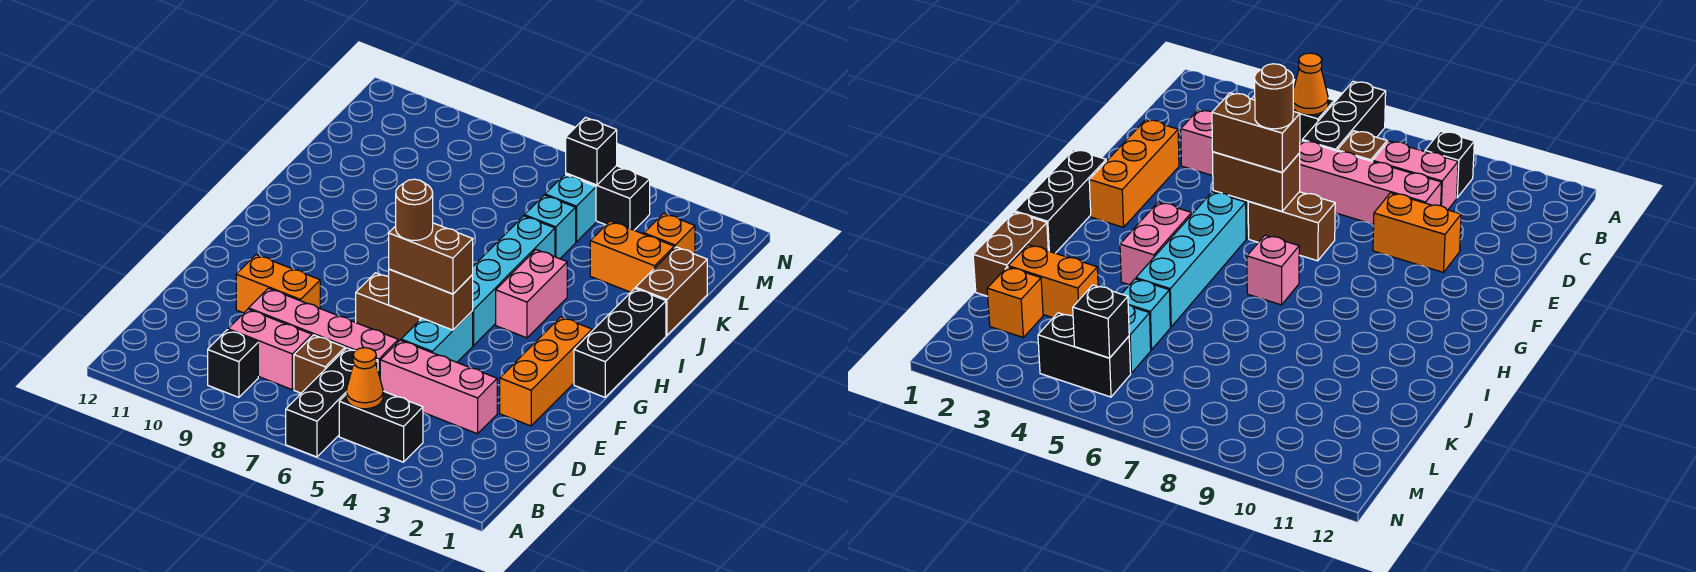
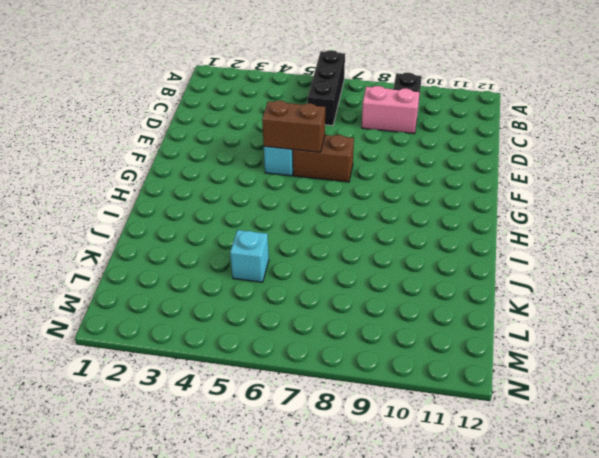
none -> black 1x2 brick [339,391,423,462]
none -> brown 1x1 brick [294,335,345,393]
none -> pink 1x3 brick [380,340,497,434]

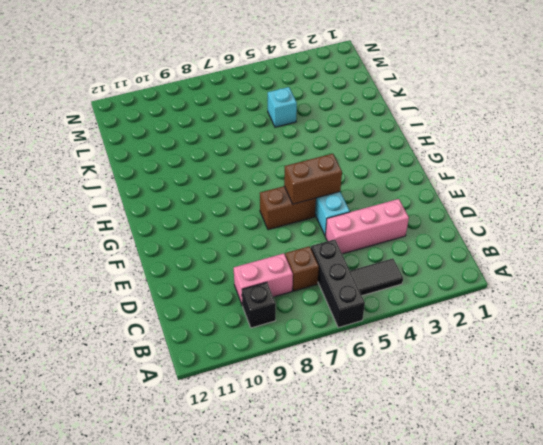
black 1x2 tile [350,258,403,296] -> black 1x2 brick [339,391,423,462]
none -> pink 1x4 brick [249,288,398,377]
none -> orange 1x3 brick [500,317,592,426]
none -> orange 1x2 brick [236,255,320,313]

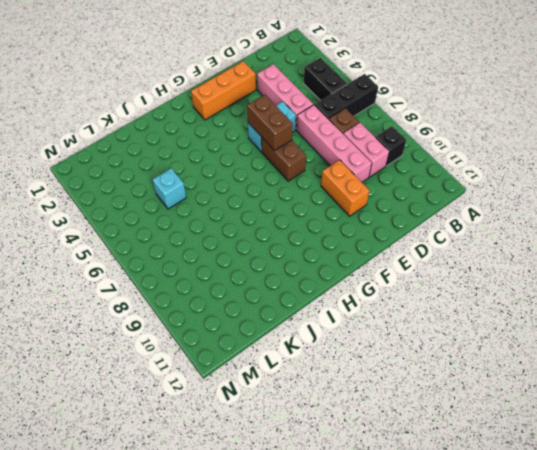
none -> black 1x3 brick [574,288,666,397]
none -> cyan 1x4 brick [472,216,555,346]
none -> pink 1x2 brick [496,250,567,338]

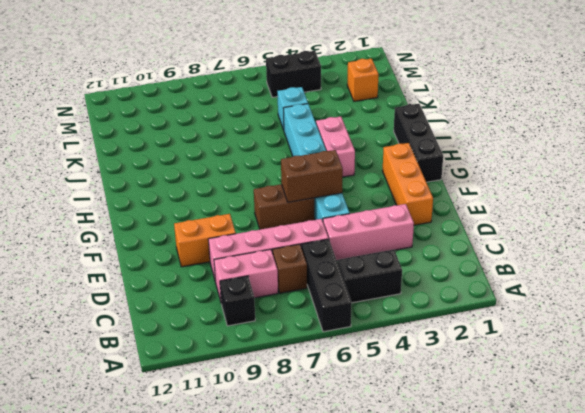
none -> pink 1x1 brick [1247,235,1300,305]
none -> brown 1x2 brick [636,247,707,335]
none -> orange 1x2 brick [590,221,674,292]

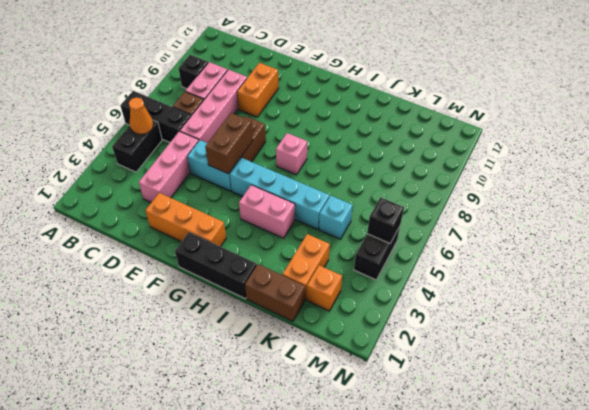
none -> cyan 1x1 brick [545,174,596,242]
none -> brown 1x2 brick [389,223,473,294]
none -> brown 1x1 round brick [396,179,433,240]

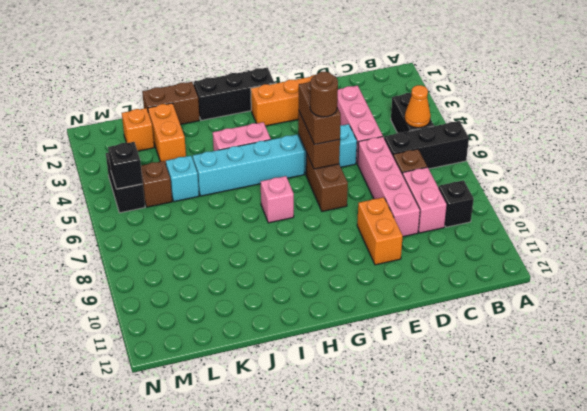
brown 1x1 brick [141,161,172,207] -> cyan 1x1 brick [545,174,596,242]

